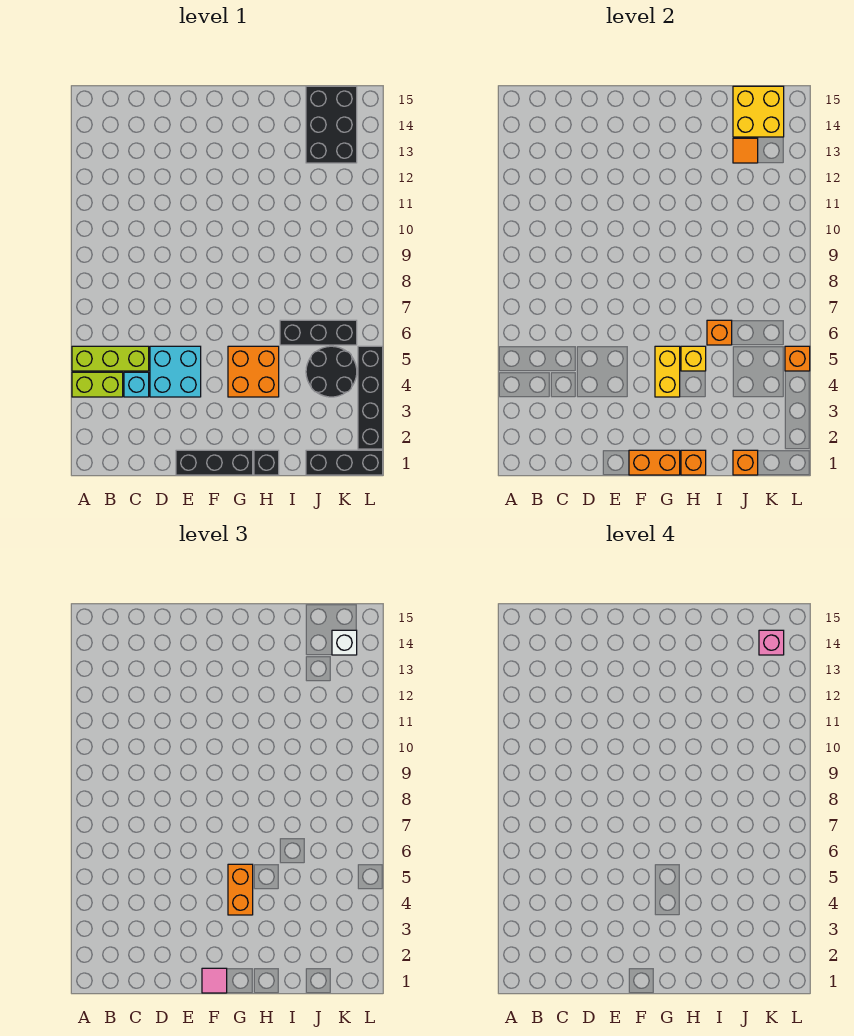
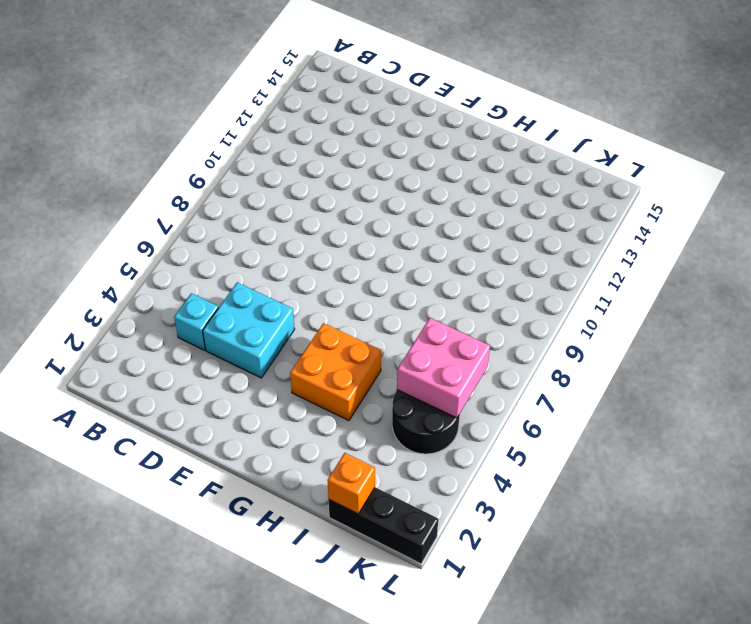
pink 2x2 brick [397,318,490,418] -> none
none -> lime 1x2 brick [72,372,123,397]
none -> lime 1x3 brick [72,346,149,371]
none -> black 1x3 brick [176,450,253,475]

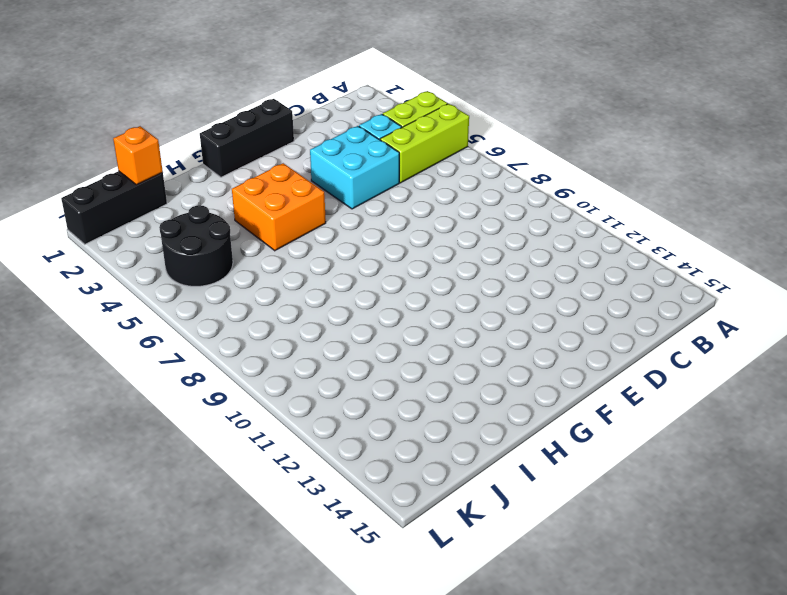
none -> black 1x1 brick [254,450,279,475]
none -> black 1x3 brick [280,320,357,345]
none -> black 2x3 brick [306,86,357,163]

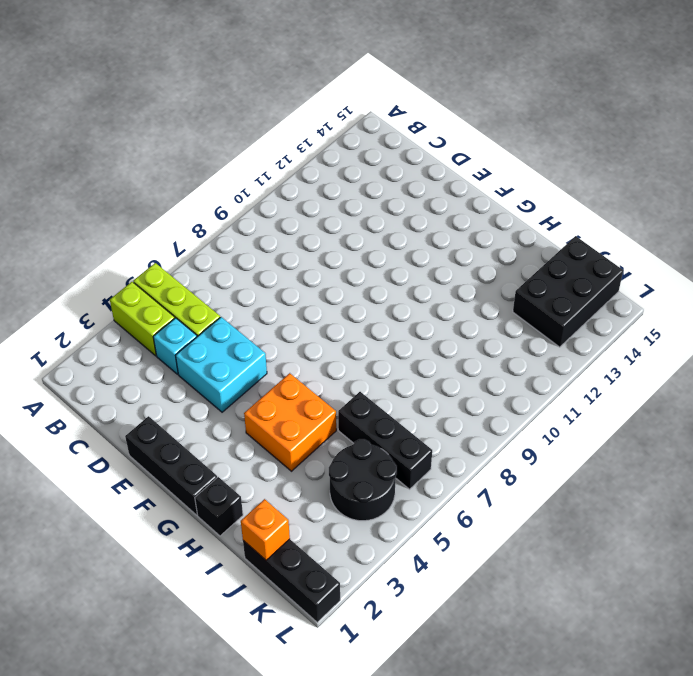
none -> black 1x4 brick [358,346,383,449]
none -> orange 1x2 brick [629,450,680,475]
none -> yellow 1x2 brick [655,346,680,397]

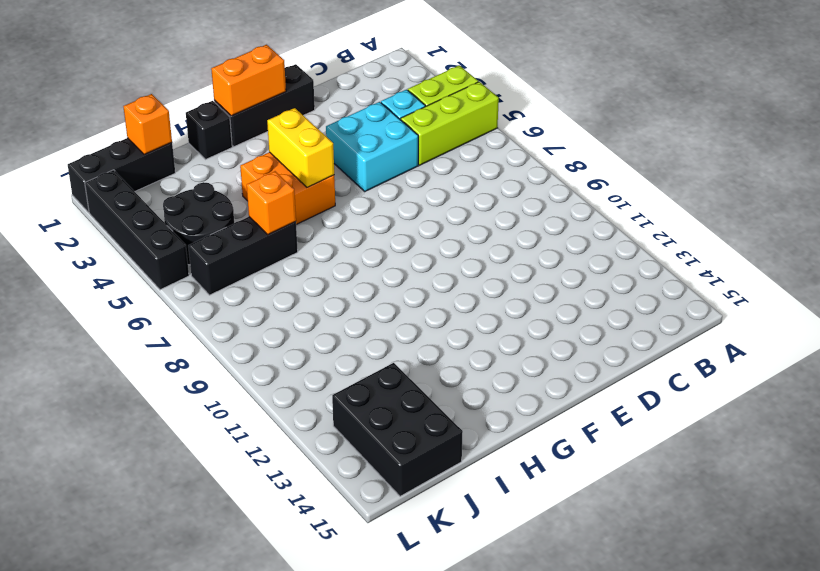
none -> orange 1x1 brick [681,450,706,475]
none -> yellow 1x1 brick [681,346,706,371]
none -> orange 1x1 tile [733,138,758,163]

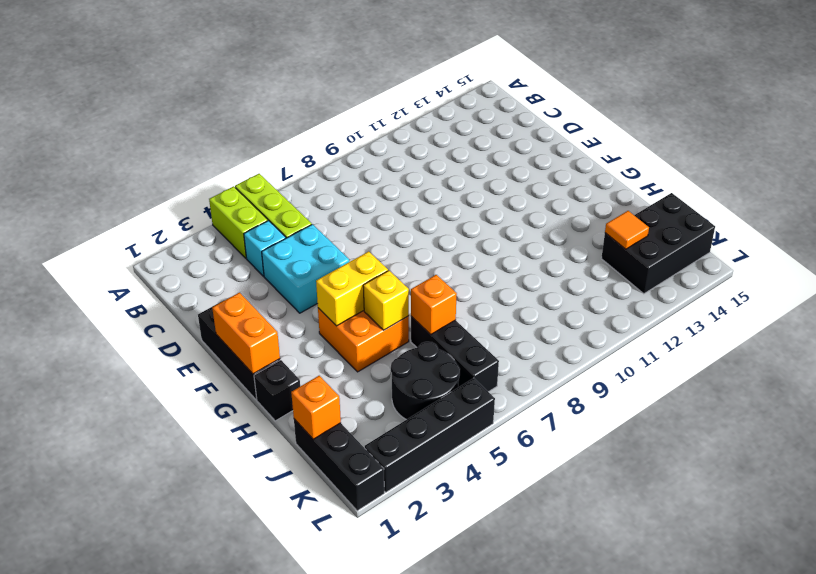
none -> orange 1x1 brick [681,450,706,475]
none -> yellow 2x2 brick [733,86,784,137]
none -> orange 1x1 brick [785,346,810,371]

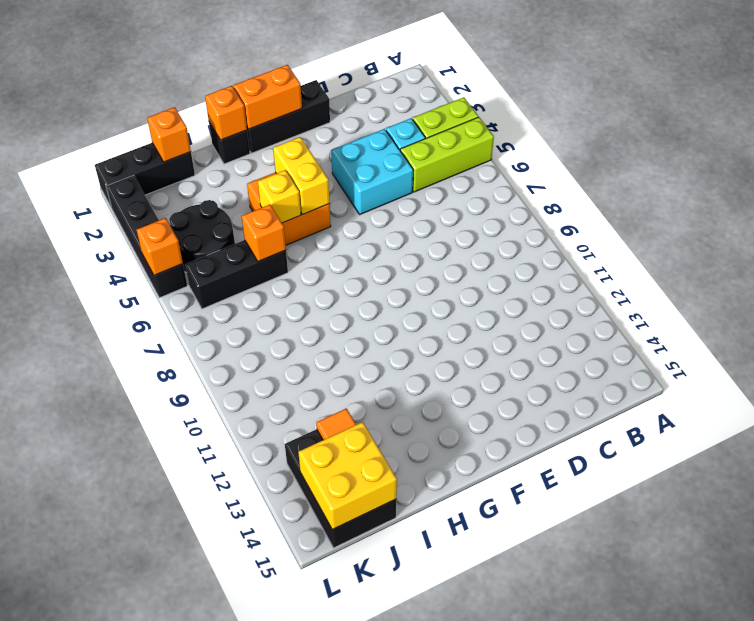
none -> pink 1x1 tile [202,968,227,993]
none -> orange 1x2 brick [228,864,253,915]
none -> white 1x1 brick [332,630,357,655]

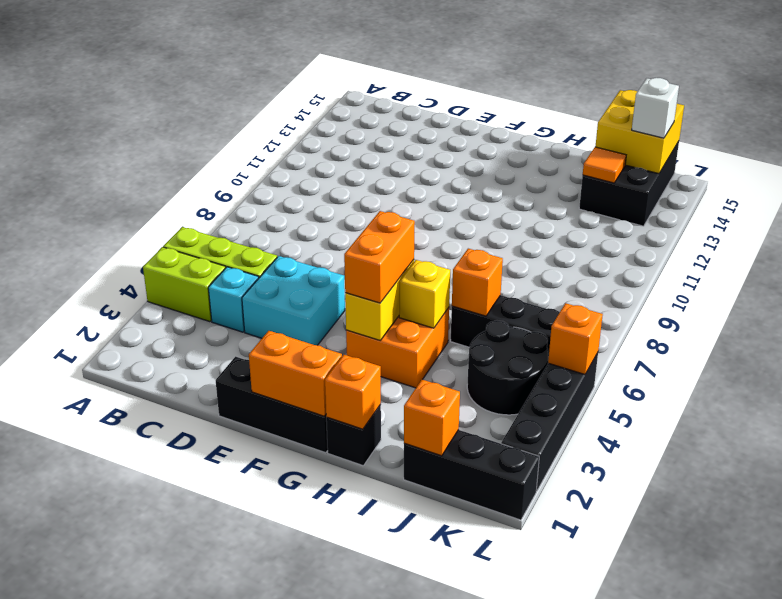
none -> pink 1x1 tile [202,968,227,993]
none -> pink 1x1 brick [759,630,784,655]

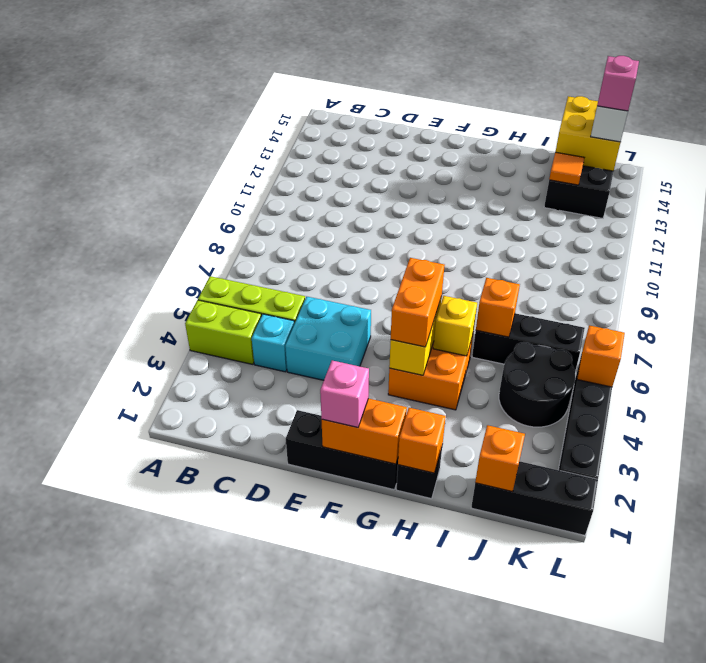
pink 1x1 brick [320,360,369,427] -> pink 1x1 tile [202,968,227,993]

